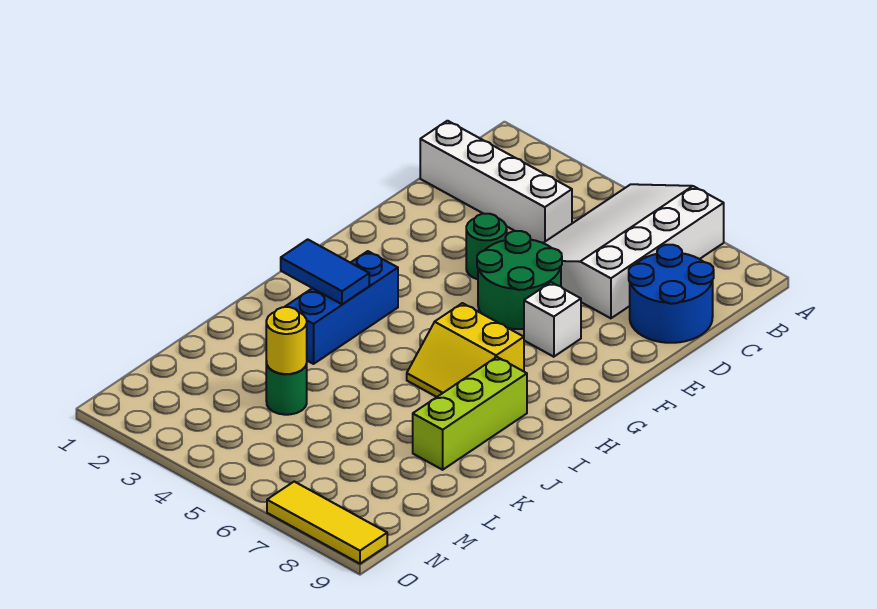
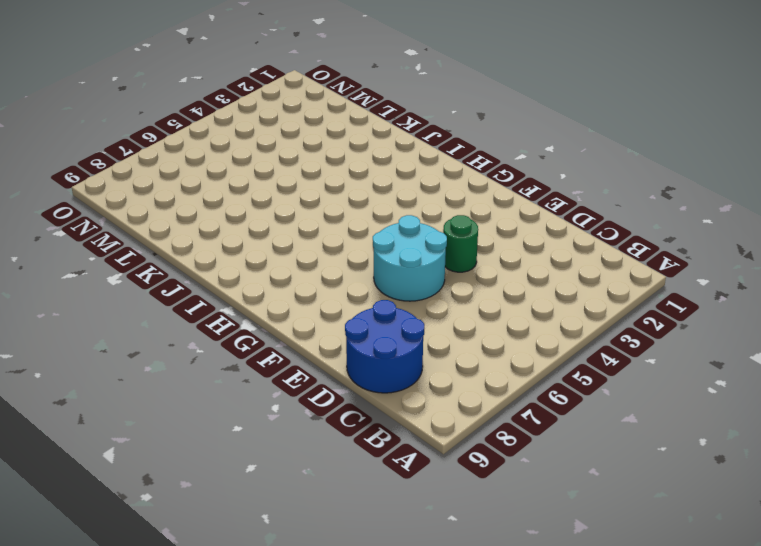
cyan 2x2 round brick [373,215,447,301] -> green 2x2 round brick [477,231,562,329]
none -> white 3x4 slope [544,184,724,318]
none -> white 1x4 brick [420,121,572,243]
none -> white 1x1 brick [524,282,581,357]

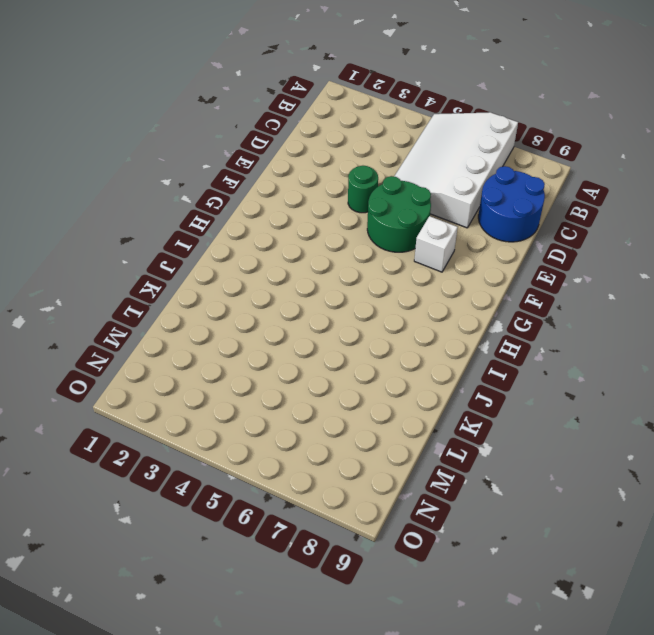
none -> white 1x4 brick [420,121,572,243]
none -> blue 1x3 brick [285,251,398,364]
none -> yellow 2x2 slope [407,303,524,397]

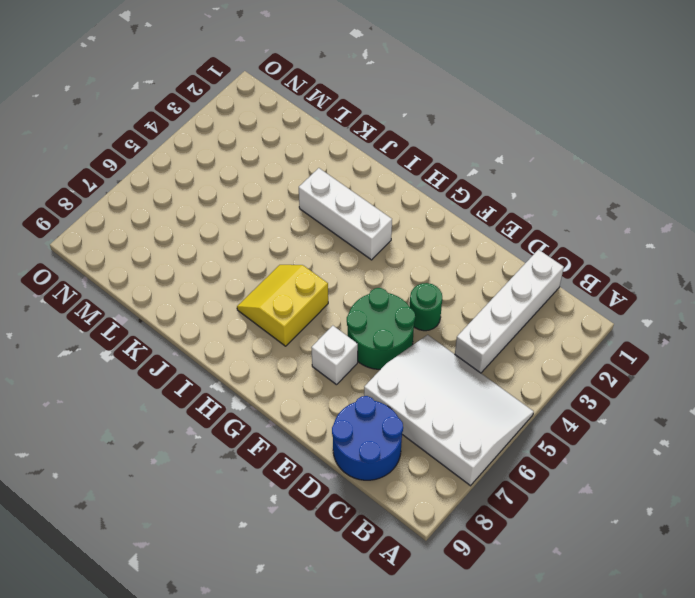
white 1x3 brick [299,168,392,260] -> blue 1x3 brick [285,251,398,364]
none -> lime 1x3 brick [413,357,527,470]
none -> green 1x1 round brick [266,361,307,415]
none -> yellow 1x3 tile [267,482,387,564]

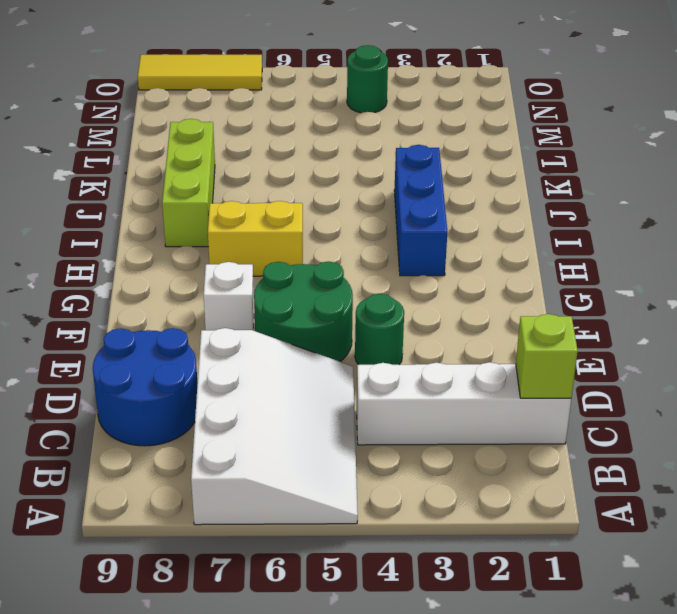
lime 1x1 brick [516,314,578,398] -> none
green 1x1 round brick [347,45,388,113] -> green 1x1 round brick moved to [266,361,307,415]
none -> blue 1x2 tile [281,239,369,304]
none -> yellow 1x1 round brick [266,307,307,374]

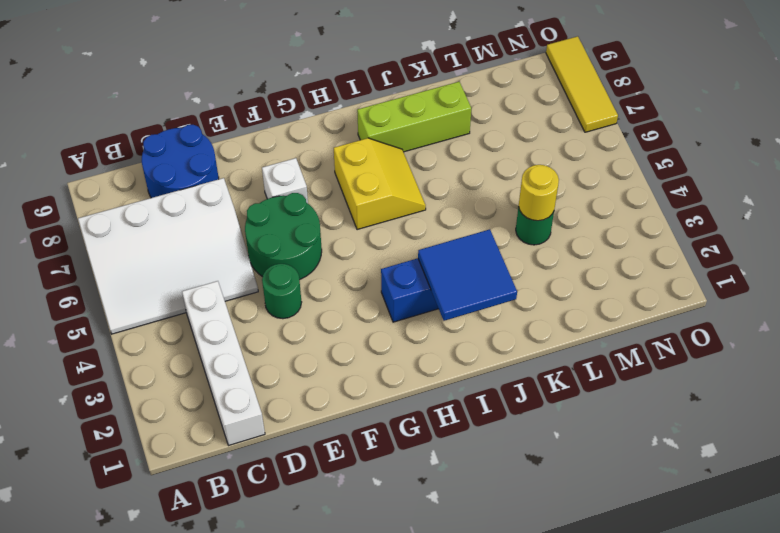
blue 2x2 tile [418,229,517,321] -> blue 1x2 tile [281,239,369,304]

